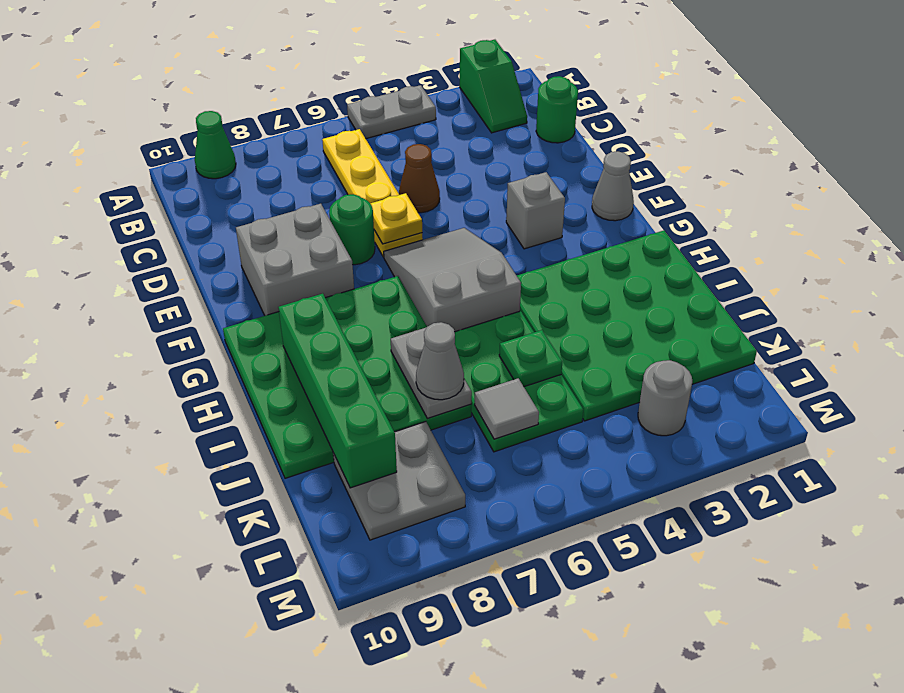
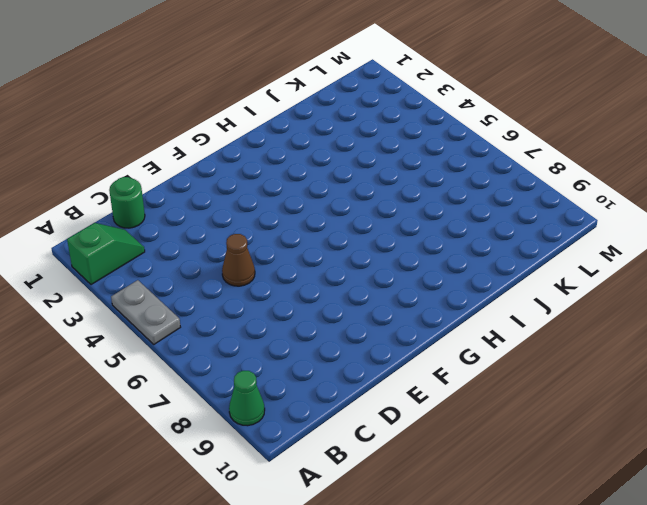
none -> yellow 1x4 plate [322,129,423,257]
none -> green 1x1 round brick [329,194,375,265]
none -> grey 2x2 brick [236,204,354,316]

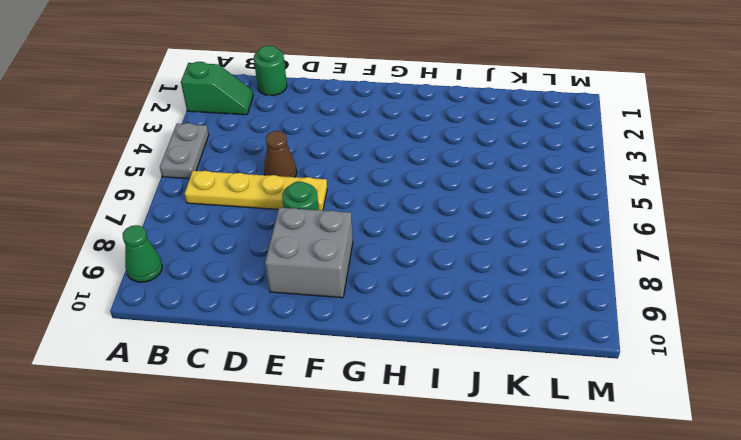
none -> grey 1x1 cone [592,151,634,221]
none -> grey 1x1 brick [506,172,565,249]
none -> grey 2x3 slope [384,228,521,332]

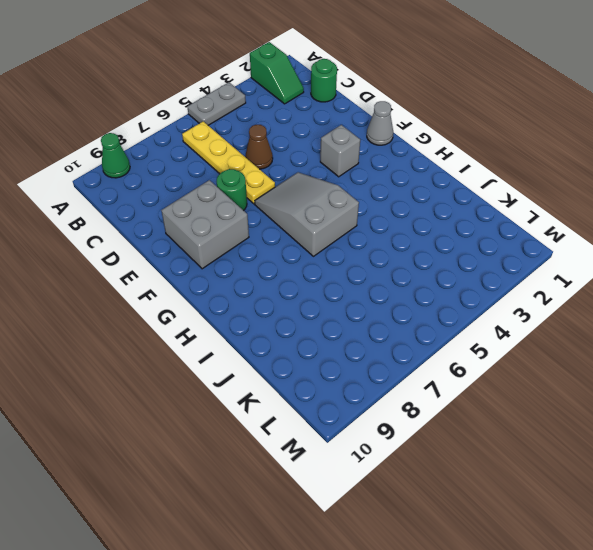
none -> green 4x4 plate [223,276,471,478]
none -> green 4x4 plate [517,231,757,421]
none -> green 2x3 plate [455,311,583,452]

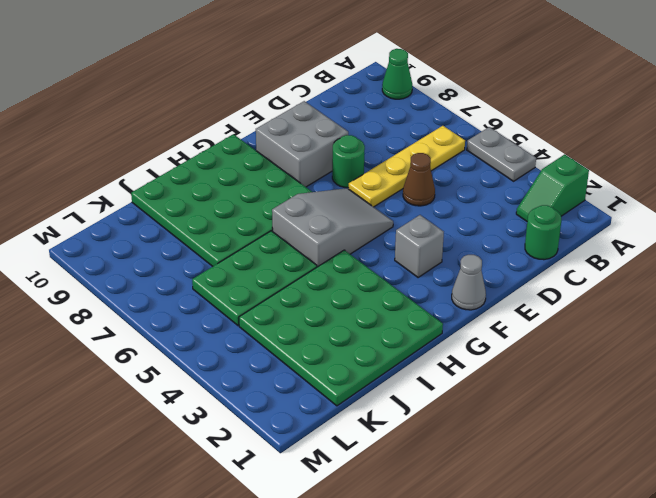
none -> grey 2x2 plate [333,422,465,540]
none -> grey 1x1 round brick [638,360,692,436]
none -> yellow 1x1 plate [370,193,422,244]

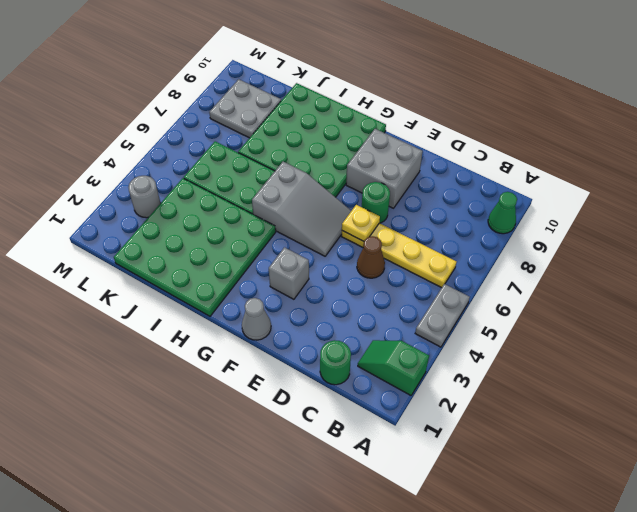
none -> green 1x4 brick [278,294,397,488]
none -> grey 1x2 plate [391,327,472,418]
none -> green 1x1 plate [499,330,562,387]

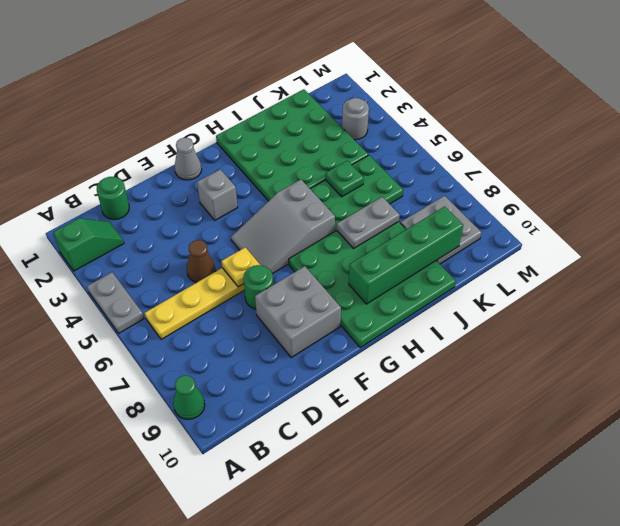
none -> grey 1x1 tile [475,378,539,439]
none -> grey 1x1 cone [416,322,464,400]

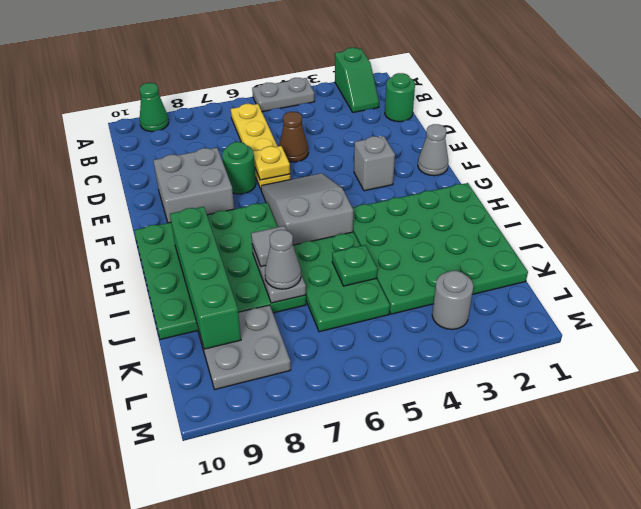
grey 1x1 tile [251,226,295,267] -> grey 1x1 tile moved to [475,378,539,439]

